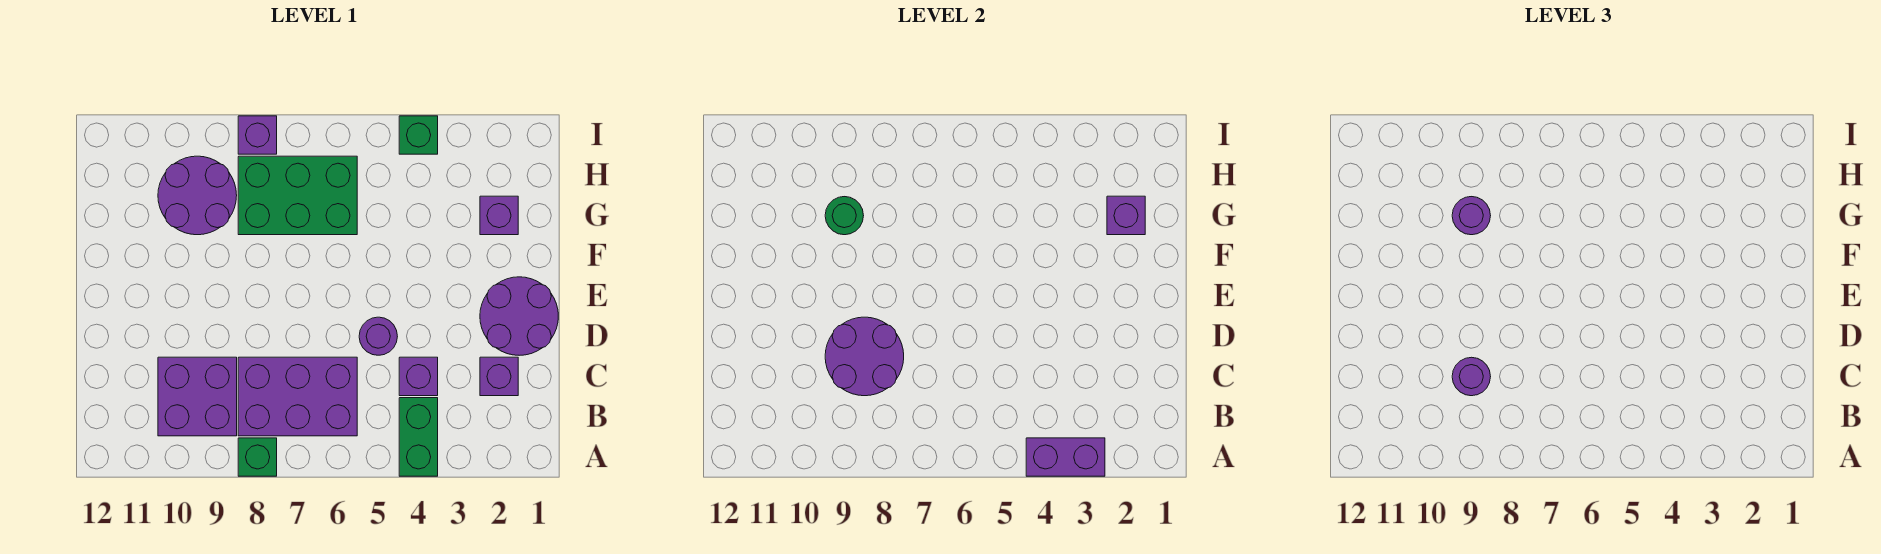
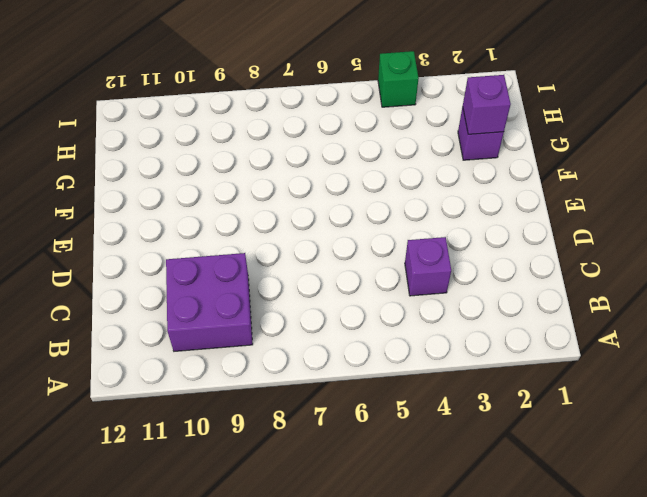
none -> green 1x2 brick [399,398,438,476]
none -> green 1x1 brick [238,438,277,476]
none -> purple 2x3 brick [238,357,357,436]

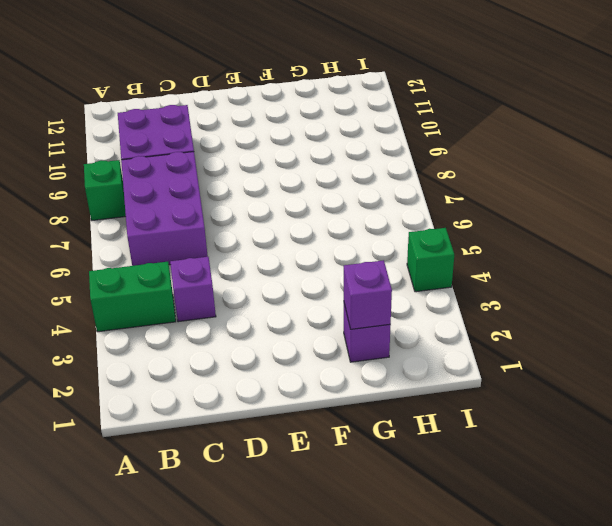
none -> purple 1x1 brick [480,357,518,396]
none -> purple 2x2 round brick [480,277,558,355]
none -> purple 1x1 round brick [359,317,397,355]

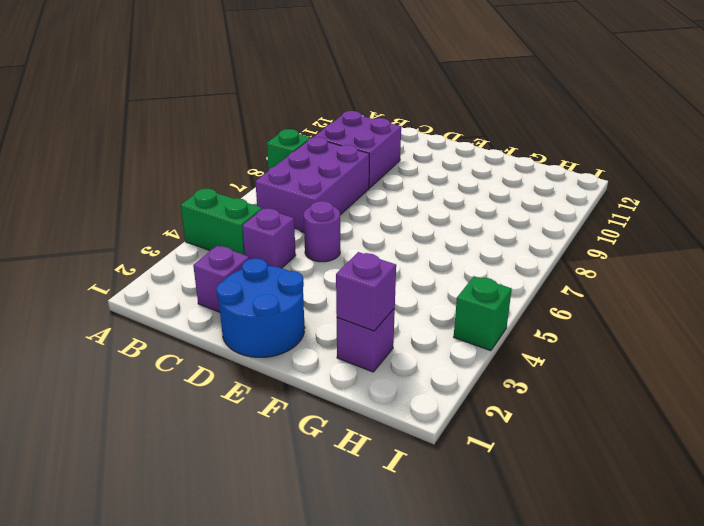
blue 2x2 round brick [216,258,305,357] -> purple 2x2 round brick [480,277,558,355]
none -> green 2x3 brick [238,156,357,235]
none -> purple 2x2 round brick [158,156,237,235]
none -> purple 1x1 brick [238,116,277,154]

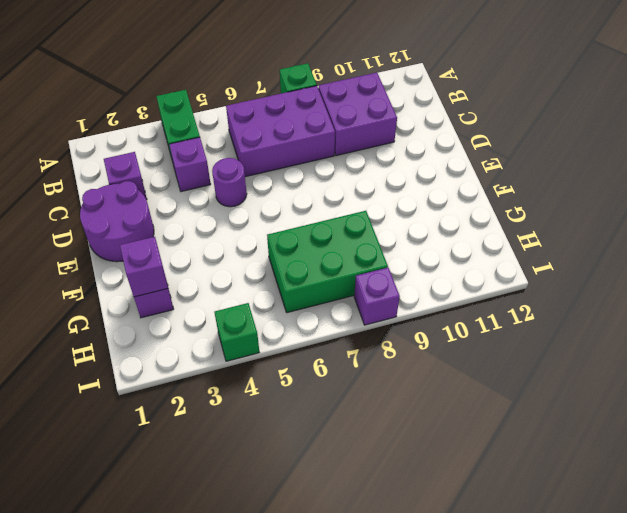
none -> purple 2x2 round brick [158,156,237,235]
none -> purple 1x2 brick [1026,438,1105,476]
none -> purple 2x2 round brick [825,317,904,396]

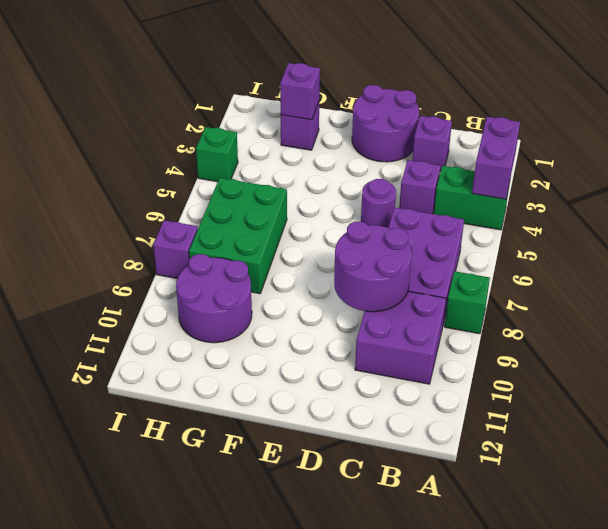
none -> green 1x1 round brick [825,197,864,235]
none -> purple 1x1 round brick [1452,357,1491,396]
none -> purple 1x1 round brick [1452,197,1491,235]

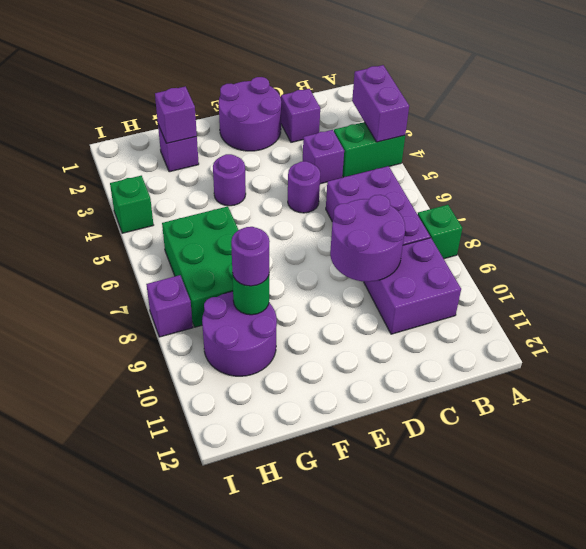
purple 1x1 round brick [213,154,246,206] -> purple 1x1 round brick moved to [1452,357,1491,396]

